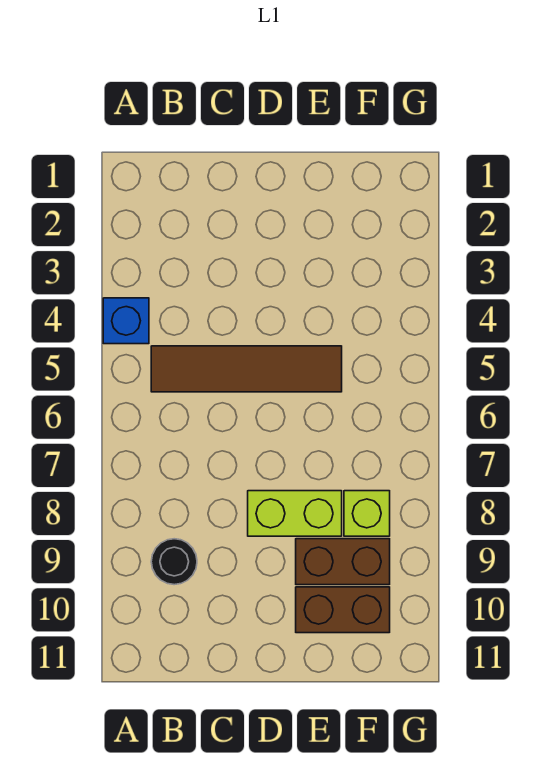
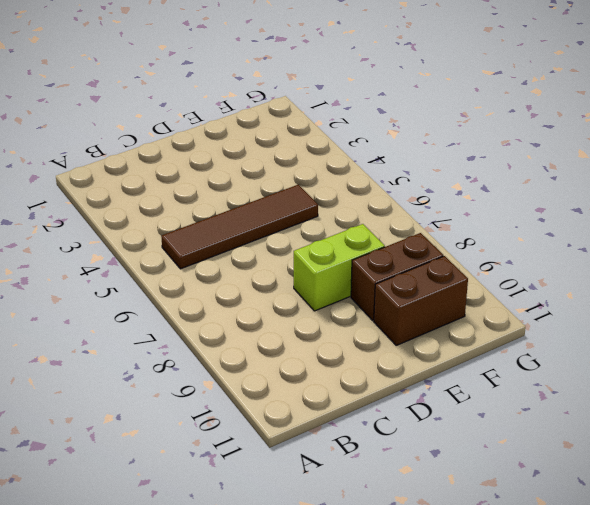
none -> blue 1x1 brick [103,298,149,344]
none -> black 1x1 round brick [151,539,197,585]

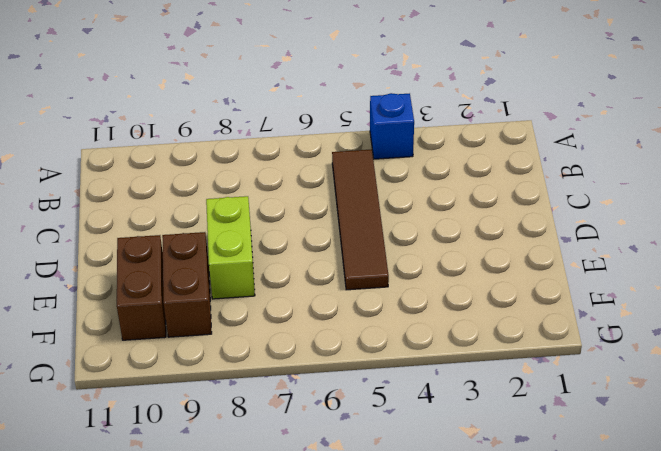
none -> black 1x1 round brick [151,539,197,585]
none -> lime 1x1 brick [344,491,390,536]

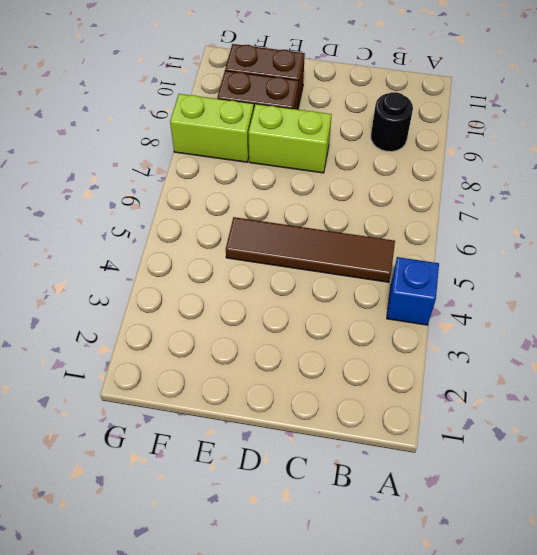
lime 1x2 brick [170,94,254,162] -> lime 1x1 brick [344,491,390,536]

